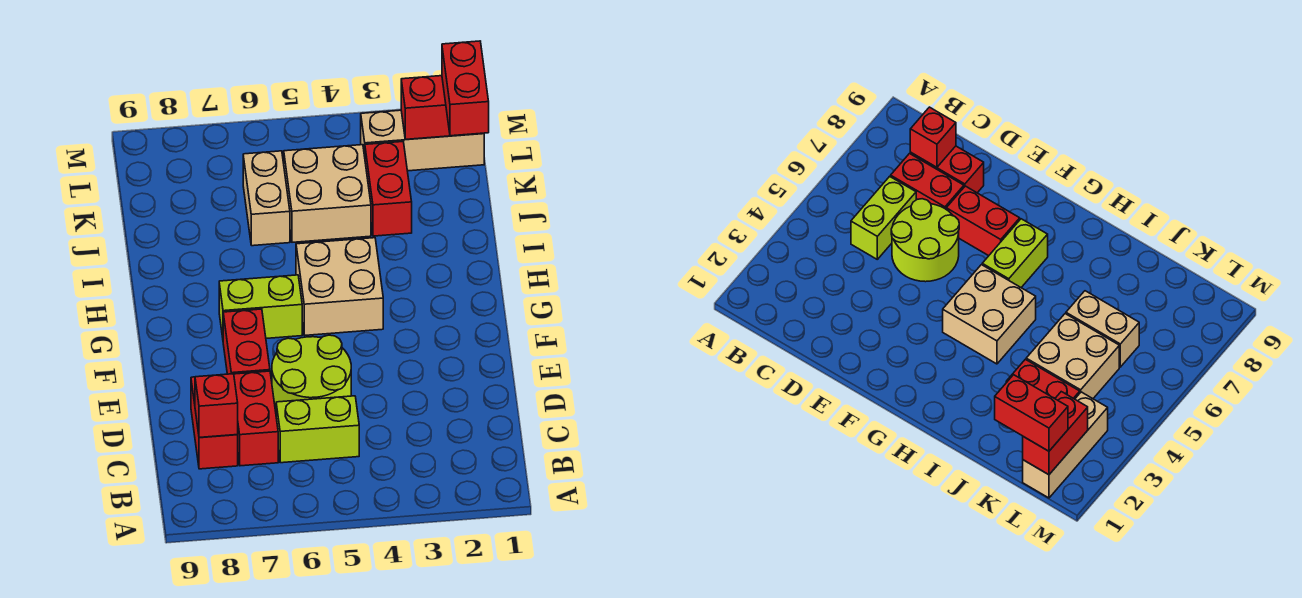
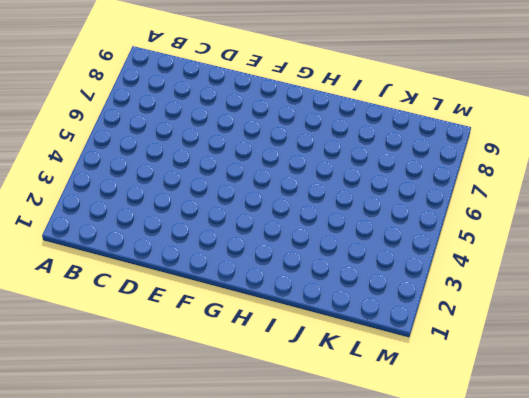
none -> lime 1x2 brick [276,396,359,463]
none -> red 1x2 brick [234,371,278,466]
none -> red 1x2 brick [191,377,238,469]

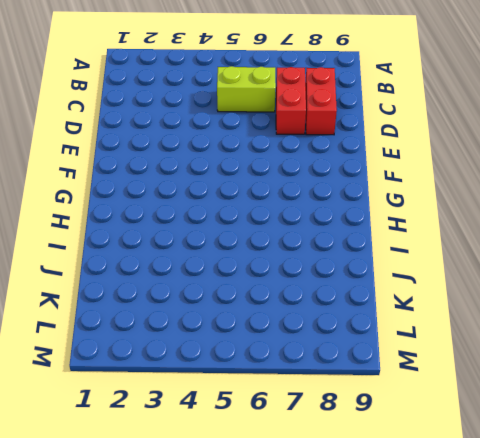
none -> lime 2x2 round brick [272,335,351,411]
none -> red 1x2 brick [223,309,270,374]
none -> tan 2x2 brick [296,238,383,335]

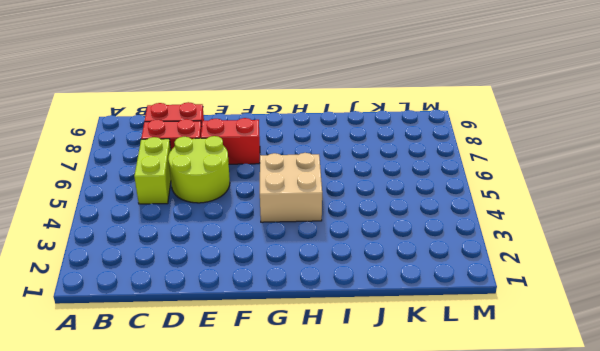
none -> lime 1x2 brick [219,275,302,338]
none -> red 1x2 brick [365,142,412,236]
none -> tan 2x2 brick [284,145,371,242]

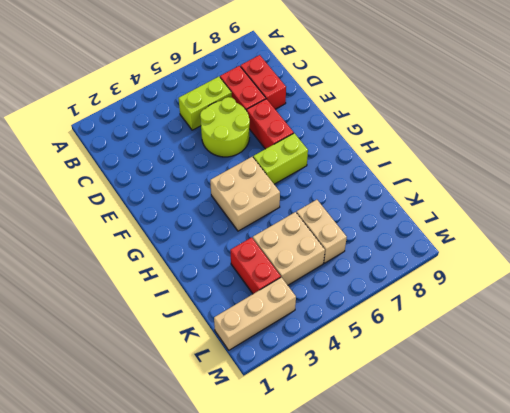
none -> red 1x1 brick [195,374,238,438]
none -> red 1x2 brick [401,76,482,139]
none -> red 1x2 brick [442,41,489,136]

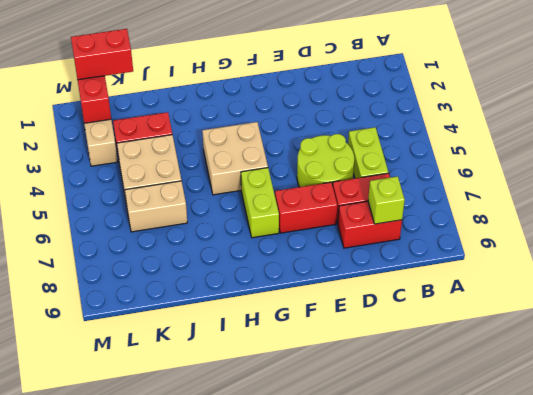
lime 1x1 brick [368,176,405,224] -> red 1x1 brick [195,374,238,438]

